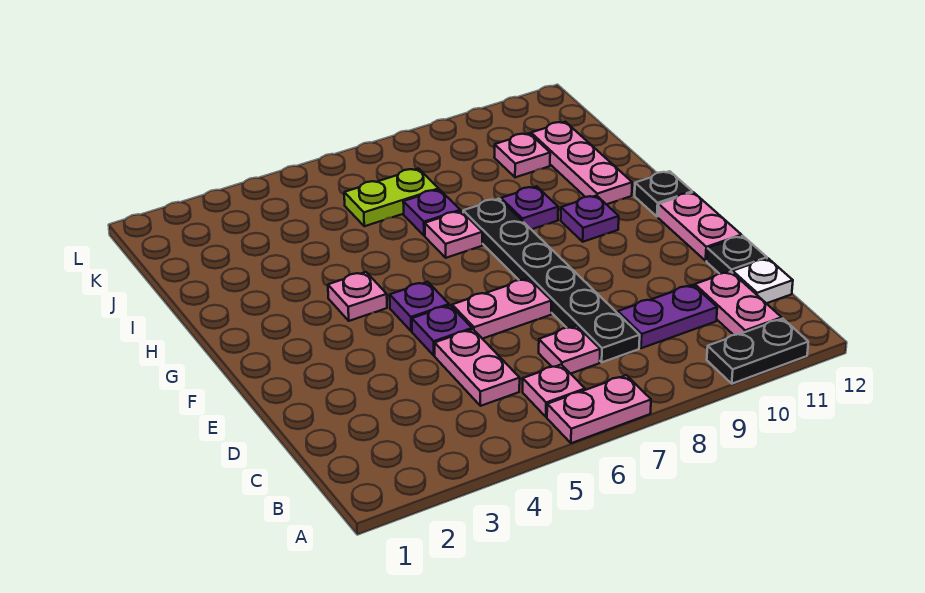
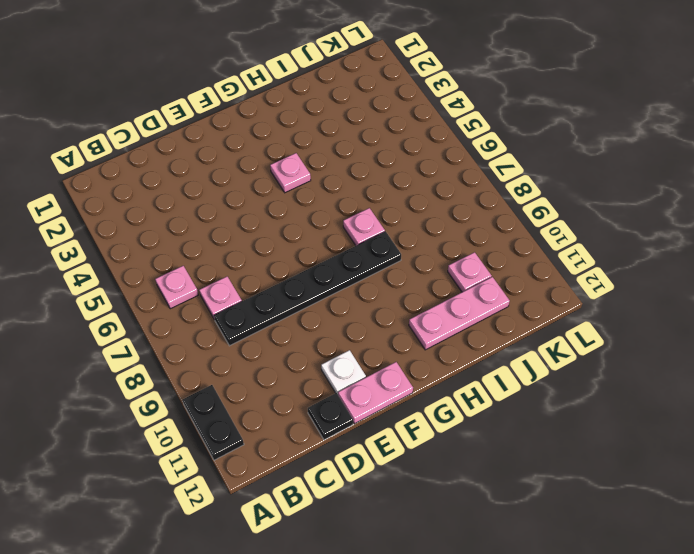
white 1x1 plate [321,350,366,394] -> white 1x1 plate moved to [733,259,793,303]
none -> pink 1x2 plate [547,375,651,443]
none -> pink 1x2 plate [695,272,782,335]
none -> pink 1x2 plate [435,329,520,406]

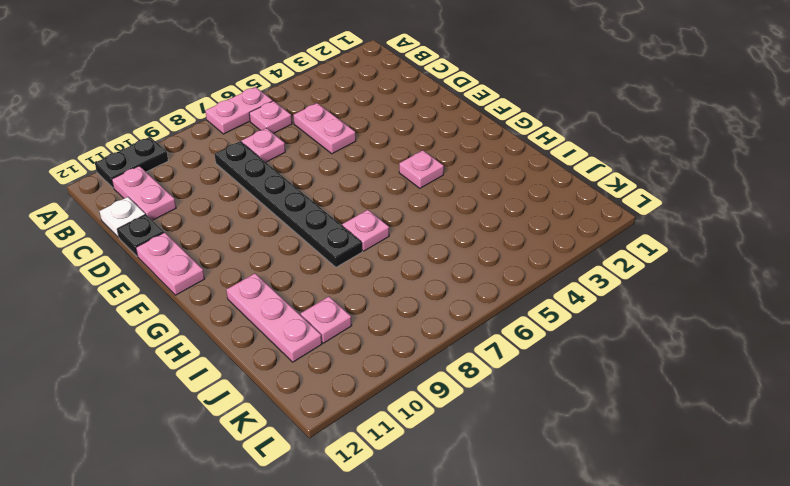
none -> purple 1x2 plate [618,285,717,348]
none -> purple 1x1 plate [412,305,472,355]
none -> pink 1x2 plate [452,278,552,339]

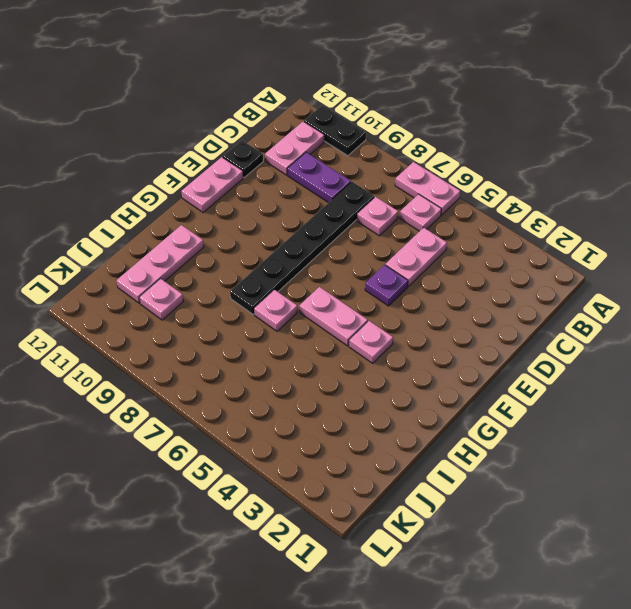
pink 1x2 plate [300,287,368,346] -> pink 1x2 plate moved to [452,278,552,339]
none -> white 1x1 plate [733,259,793,303]
none -> purple 1x1 plate [390,282,449,331]
none -> purple 1x1 plate [561,196,619,242]

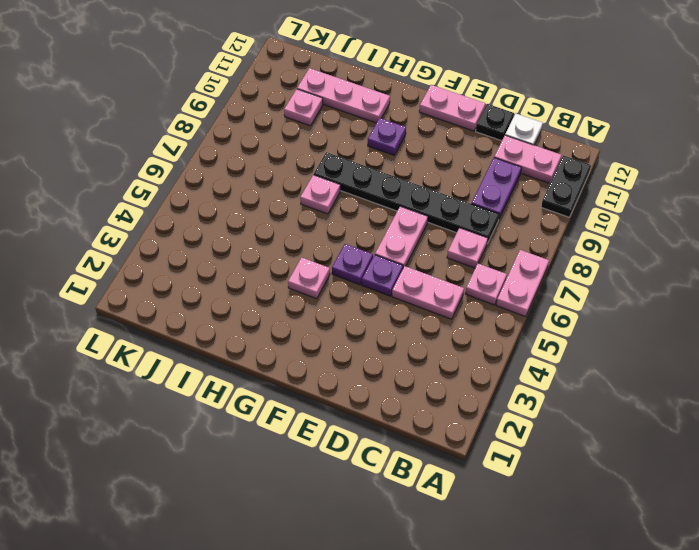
none -> black 1x1 plate [635,171,692,217]
none -> purple 1x1 plate [501,186,558,229]
none -> purple 1x1 plate [403,190,460,236]

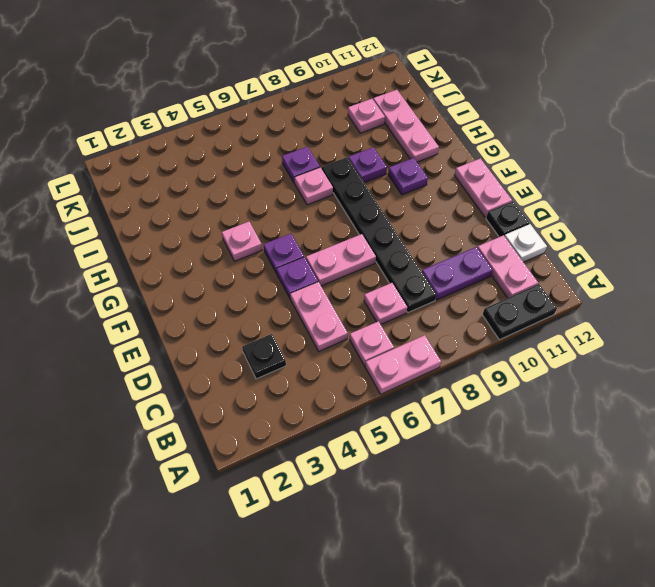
black 1x1 plate [242,334,286,379] -> black 1x1 plate moved to [635,171,692,217]
none -> lime 1x2 plate [344,168,439,226]

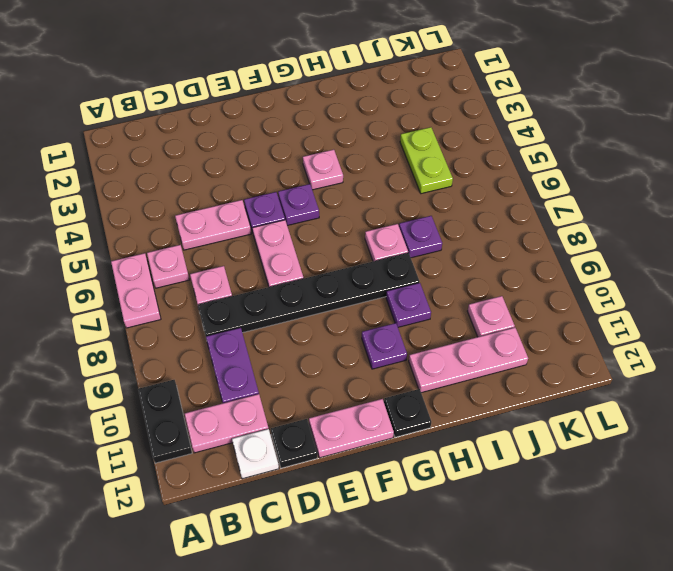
lime 1x2 plate [400,127,453,194] -> lime 1x2 plate moved to [344,168,439,226]

